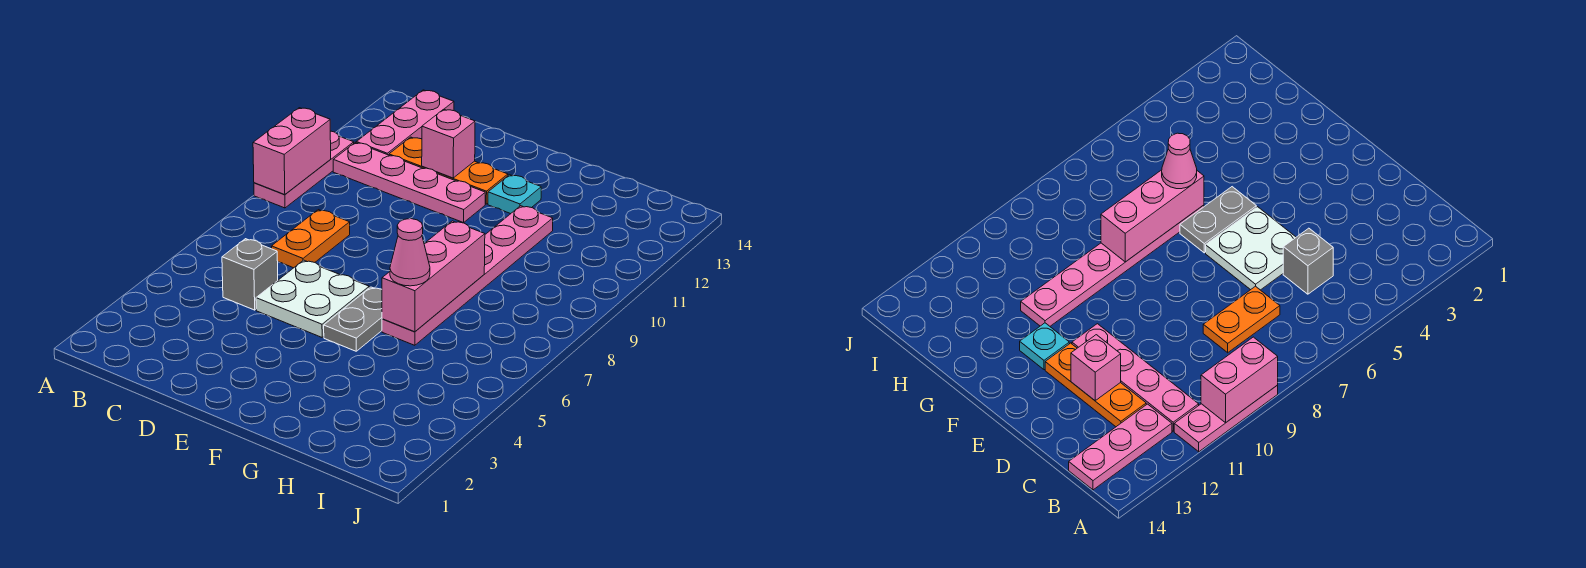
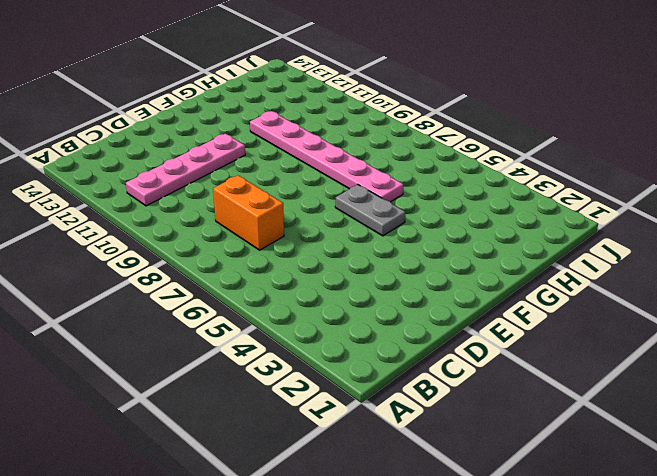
orange 1x2 brick [213,175,284,250] -> orange 1x2 plate [272,210,350,268]
none -> pink 1x3 plate [254,131,354,208]
none -> pink 1x3 plate [356,90,454,155]
none -> grey 1x1 brick [222,239,278,310]

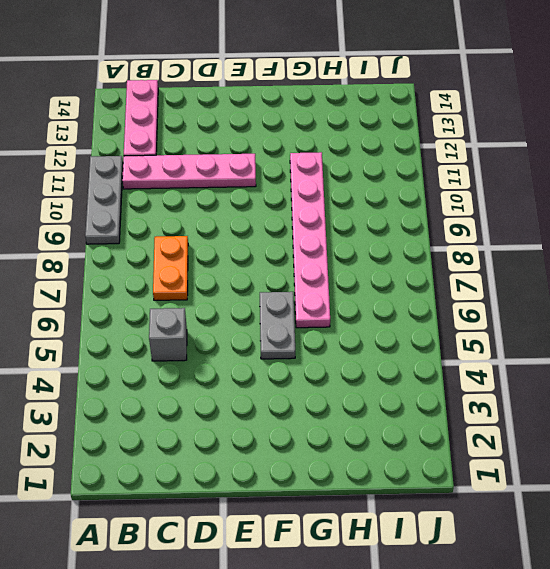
grey 1x3 plate [85,156,123,244] -> pink 1x3 plate [254,131,354,208]
none -> orange 1x3 plate [389,137,508,204]
none -> white 2x2 plate [256,260,369,337]
none -> cyan 1x1 plate [488,175,541,214]

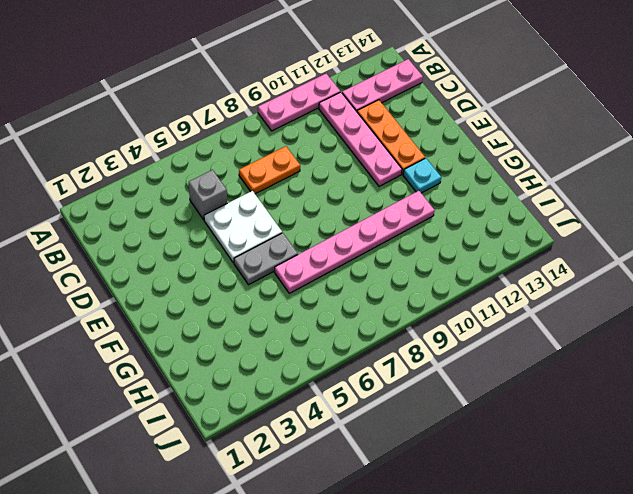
none -> pink 1x2 brick [253,108,331,195]
none -> pink 1x1 brick [422,109,475,178]
none -> pink 1x3 brick [382,221,485,332]

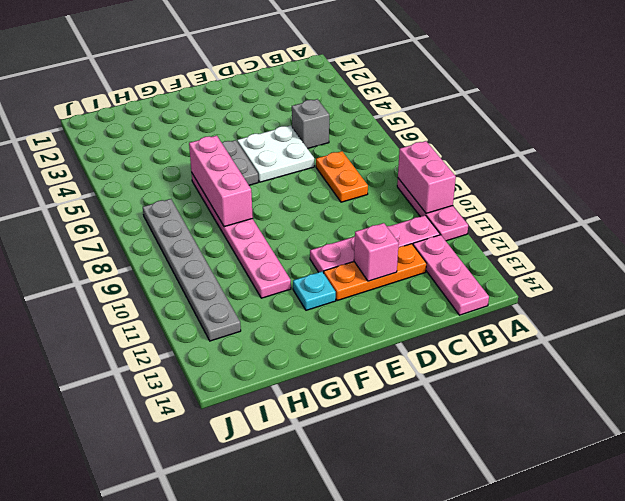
grey 1x6 plate [143,199,241,341] -> none
none -> pink 1x1 cone [390,219,430,286]

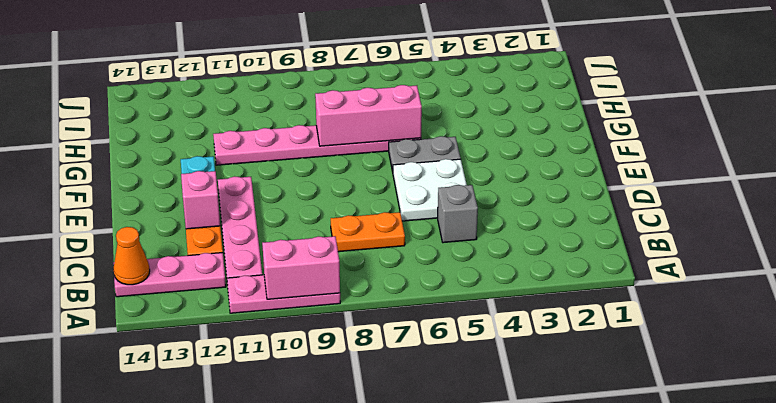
orange 1x1 cone [113,227,150,285] -> none
none -> pink 1x1 cone [390,219,430,286]

